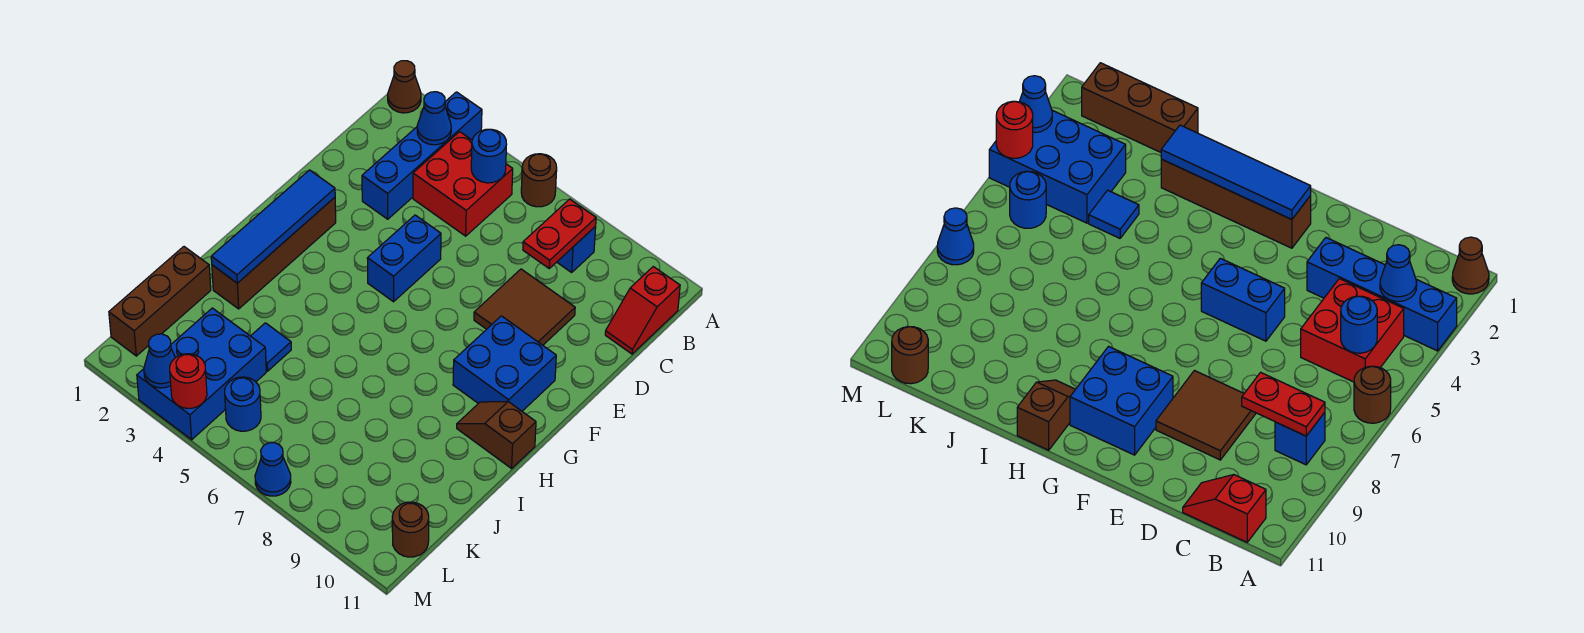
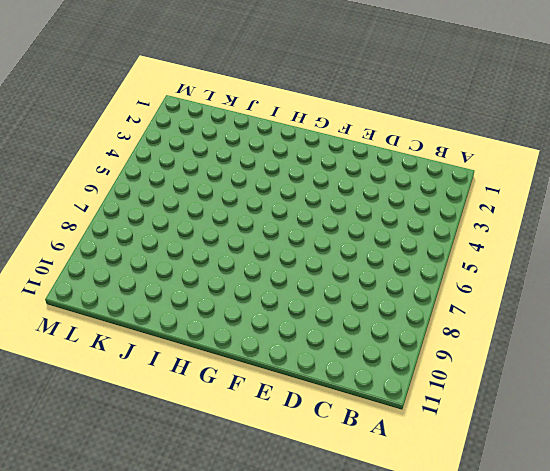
none -> brown 1x1 cone [388,61,421,113]
none -> blue 1x4 brick [362,92,482,219]
none -> brown 1x1 round brick [521,154,557,207]

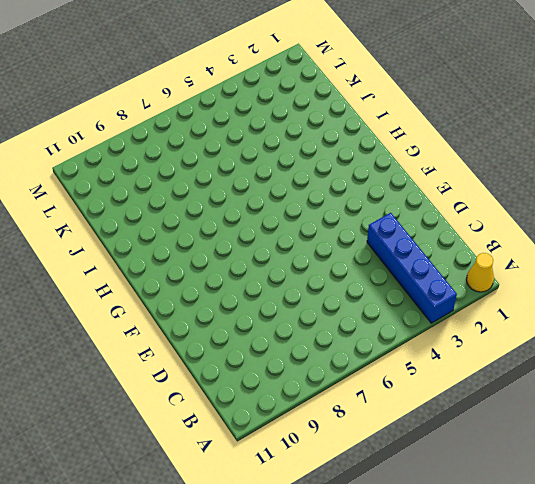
yellow 1x1 cone [466,253,494,292] -> brown 1x1 cone [388,61,421,113]
none -> brown 1x1 round brick [521,154,557,207]
none -> red 2x2 brick [413,132,513,236]
none -> blue 1x1 brick [557,226,596,272]

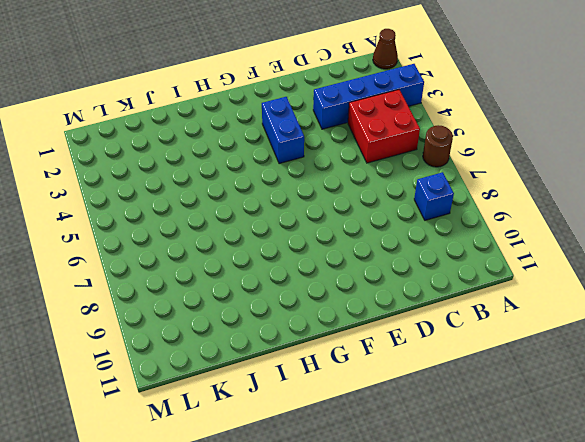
blue 1x2 brick [262,97,304,164] -> blue 1x2 brick turned to [367,215,441,302]
none -> red 1x2 slope [605,267,680,354]
none -> brown 2x2 tile [474,269,575,345]
none -> brown 1x4 brick [212,197,336,309]

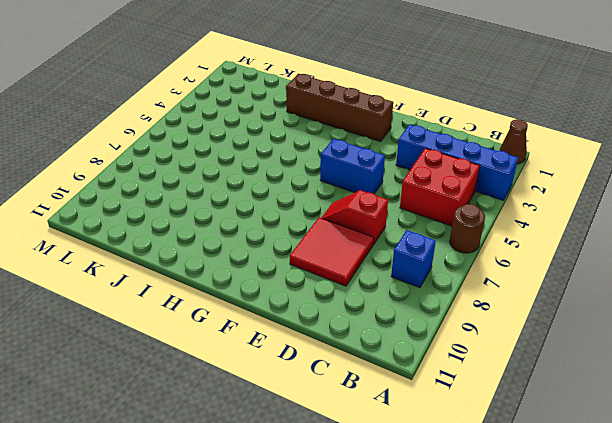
red 1x2 slope [321,190,388,245] -> red 1x2 slope moved to [605,267,680,354]
red 2x2 tile [290,218,374,286] -> brown 2x2 tile [474,269,575,345]
none -> blue 2x2 brick [453,316,556,411]
none -> brown 1x2 slope [457,401,536,468]
none -> brown 1x3 brick [109,247,211,356]

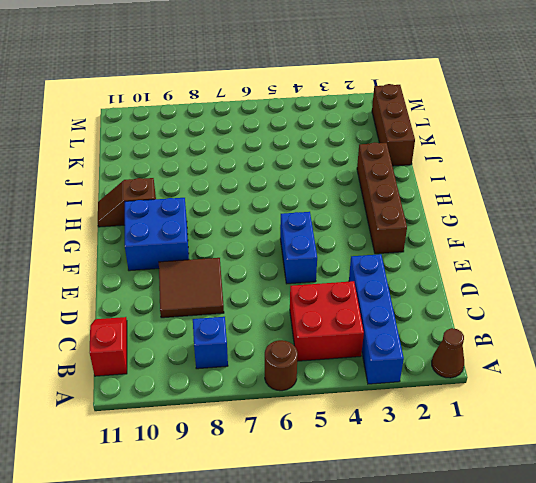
brown 1x2 slope [98,178,156,227] -> brown 1x2 slope turned to [457,401,536,468]
none -> blue 1x1 tile [251,323,291,371]
none -> blue 2x3 brick [137,308,266,440]
none -> blue 1x1 round brick [225,377,261,431]

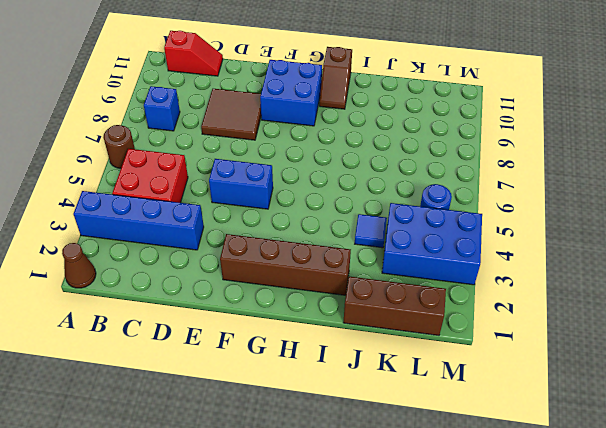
none -> brown 1x1 round brick [392,502,429,557]
none -> blue 1x1 cone [255,443,291,496]
none -> blue 1x1 cone [417,92,451,145]

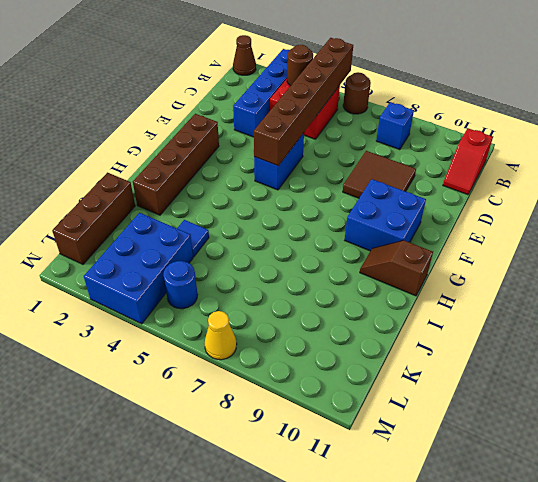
brown 1x6 brick [254,38,353,166] -> blue 1x1 round brick [471,129,507,183]
brown 1x1 round brick [287,45,313,86] -> brown 1x1 round brick moved to [392,502,429,557]
yellow 1x1 cone [205,311,237,360] -> blue 1x1 cone [255,443,291,496]
none -> blue 1x1 cone [417,92,451,145]
none -> red 1x2 plate [523,199,596,268]
none -> blue 1x4 tile [211,170,335,283]

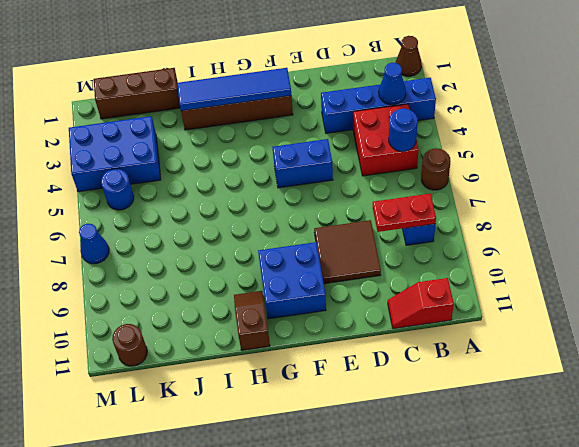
none -> blue 1x1 tile [251,323,291,371]
none -> blue 1x1 cone [144,334,175,388]
none -> red 1x1 round brick [170,354,207,409]

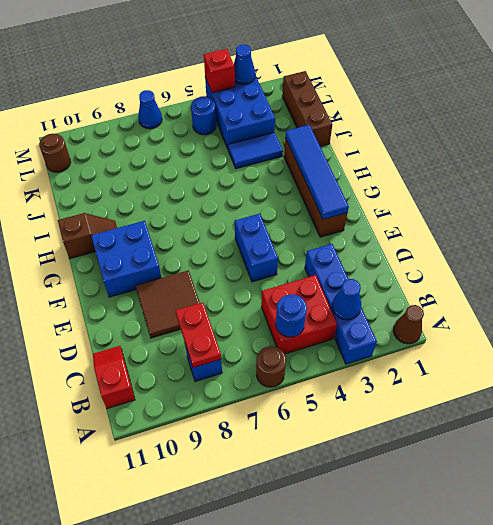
blue 1x2 tile [228,132,283,169] -> blue 1x1 tile [251,323,291,371]
red 1x1 brick [204,49,235,93] -> red 1x1 round brick [170,354,207,409]

